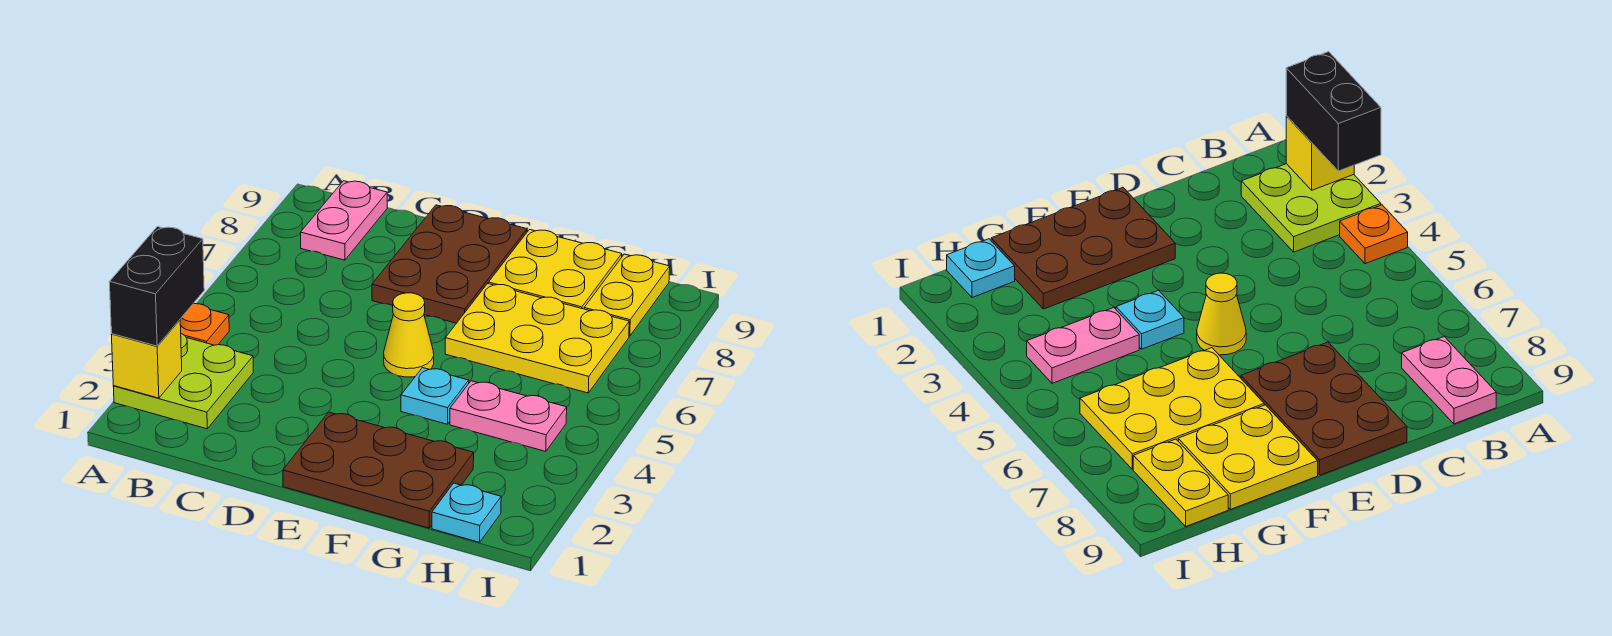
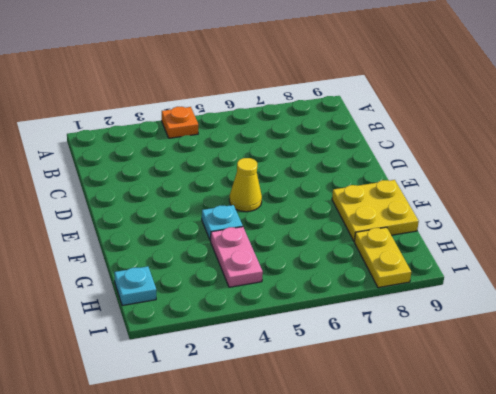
yellow 1x2 plate [354,227,411,288] -> yellow 1x2 plate turned to [584,254,670,336]
none -> lime 2x2 plate [113,334,253,429]
none -> pink 1x2 plate [301,181,387,260]
none -> brown 2x3 plate [372,205,527,323]

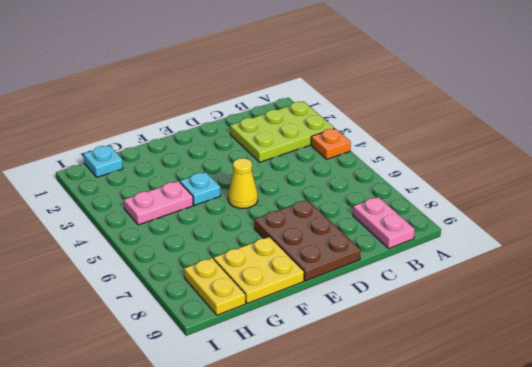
lime 2x3 plate [230,102,334,162] -> lime 2x2 plate [113,334,253,429]
none -> brown 2x3 plate [283,412,474,528]
none -> yellow 2x3 plate [445,284,629,393]
none -> yellow 1x1 brick [111,320,182,398]

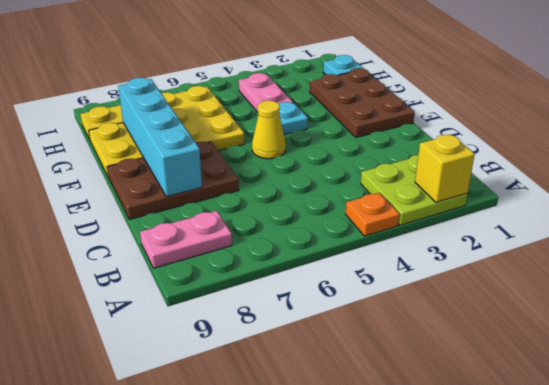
cyan 1x4 brick [118,78,202,197] -> none
none -> black 1x2 brick [109,227,204,346]

